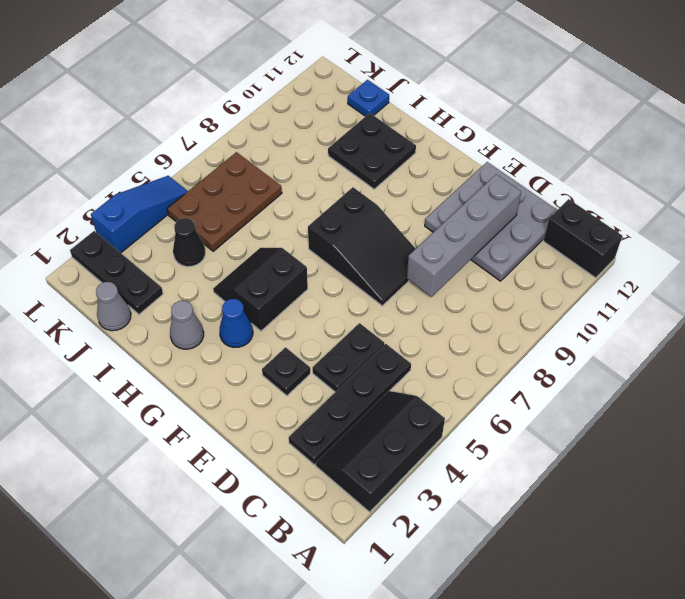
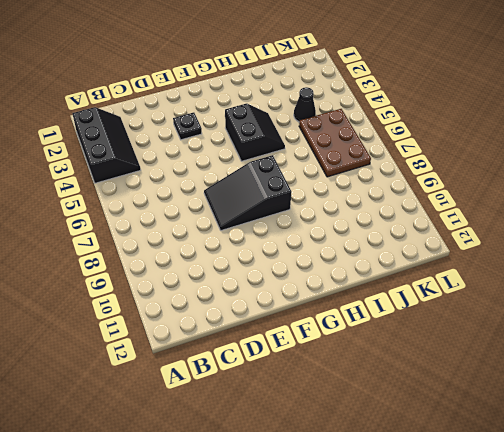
none -> black 1x2 brick [544,199,622,278]
none -> black 1x4 plate [289,344,411,465]
none -> grey 3x3 plate [425,162,557,281]

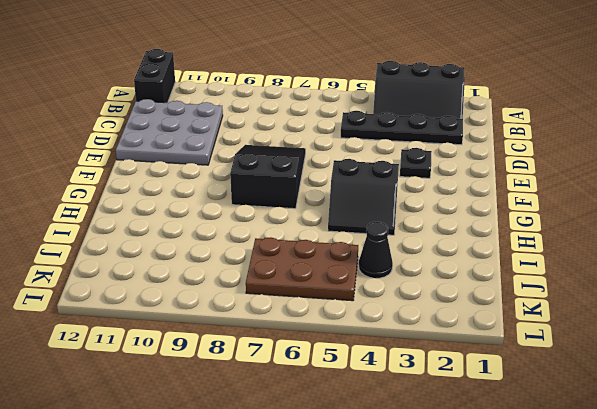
none -> black 1x2 plate [313,323,384,392]
none -> blue 1x1 cone [219,299,253,347]
none -> grey 1x1 cone [170,301,204,349]

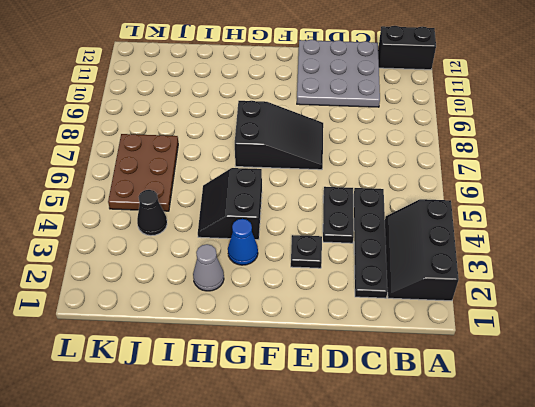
none -> black 2x2 plate [328,113,416,189]
none -> grey 1x1 cone [96,282,131,331]
none -> black 1x3 plate [70,231,163,314]

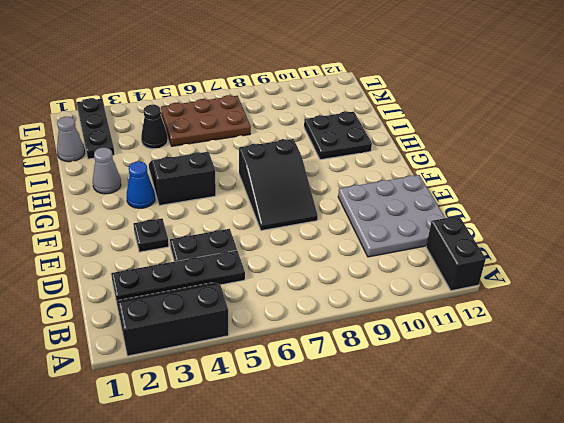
none -> blue 1x1 plate [348,80,389,116]
none -> blue 1x3 slope [91,176,188,253]
none -> grey 1x4 brick [407,174,521,297]

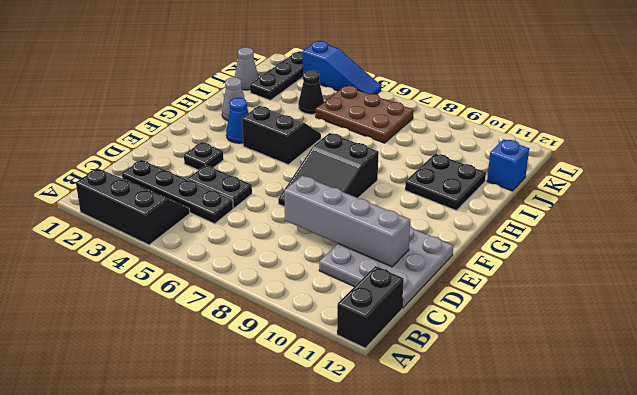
blue 1x1 brick [487,139,529,191] -> blue 1x1 plate [348,80,389,116]

